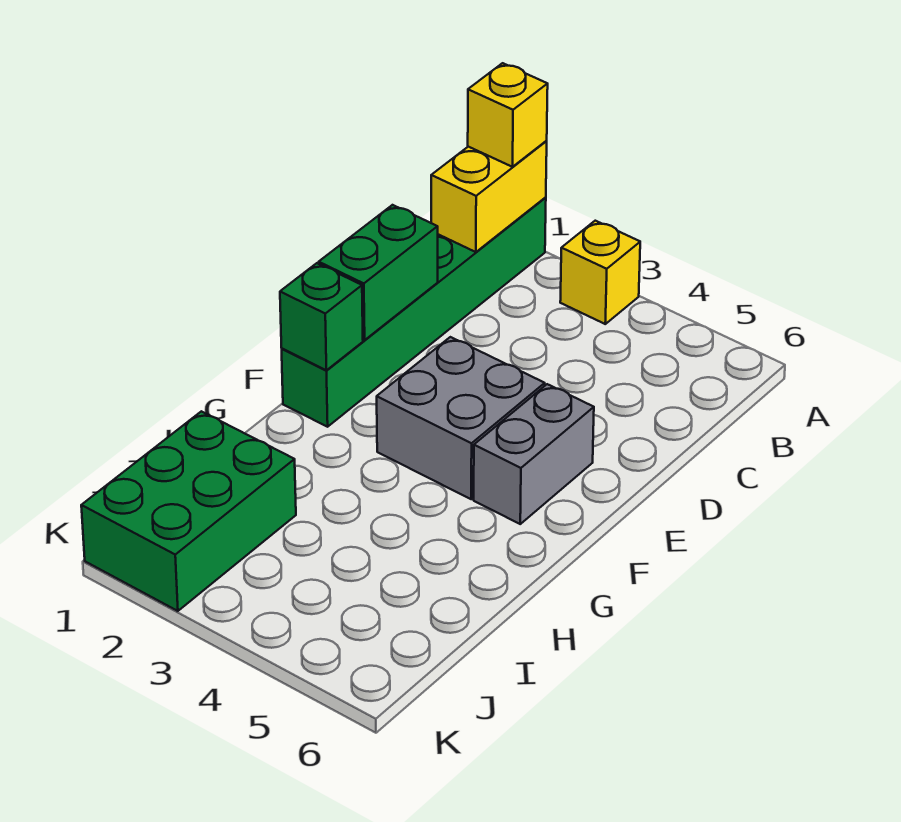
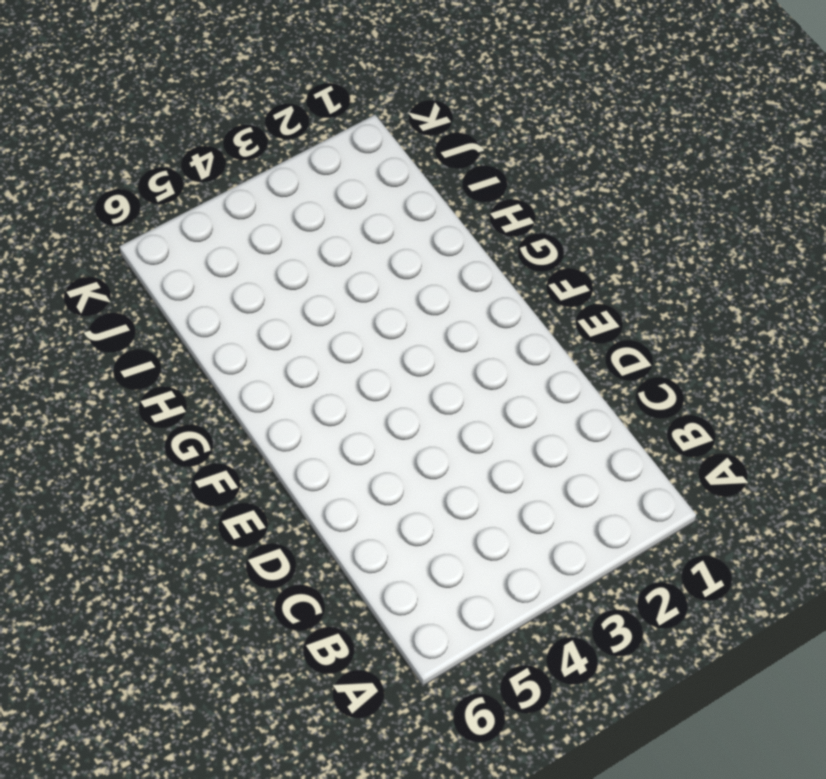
none -> green 1x6 brick [282,197,546,427]
none -> yellow 1x1 brick [560,221,640,324]

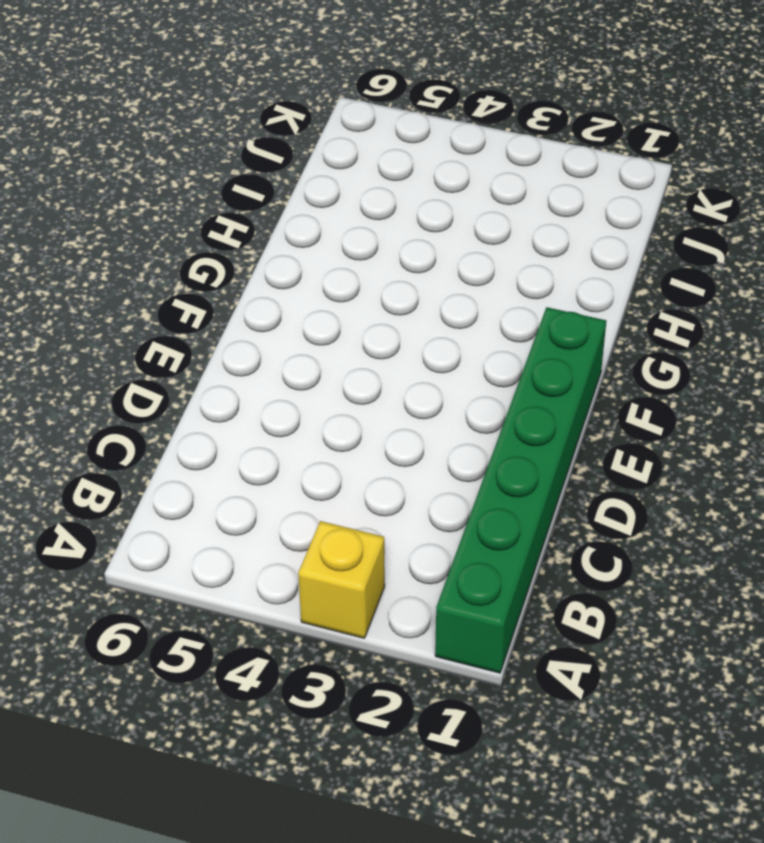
none -> grey 2x2 brick [377,337,545,499]
none -> grey 1x2 brick [474,384,594,524]

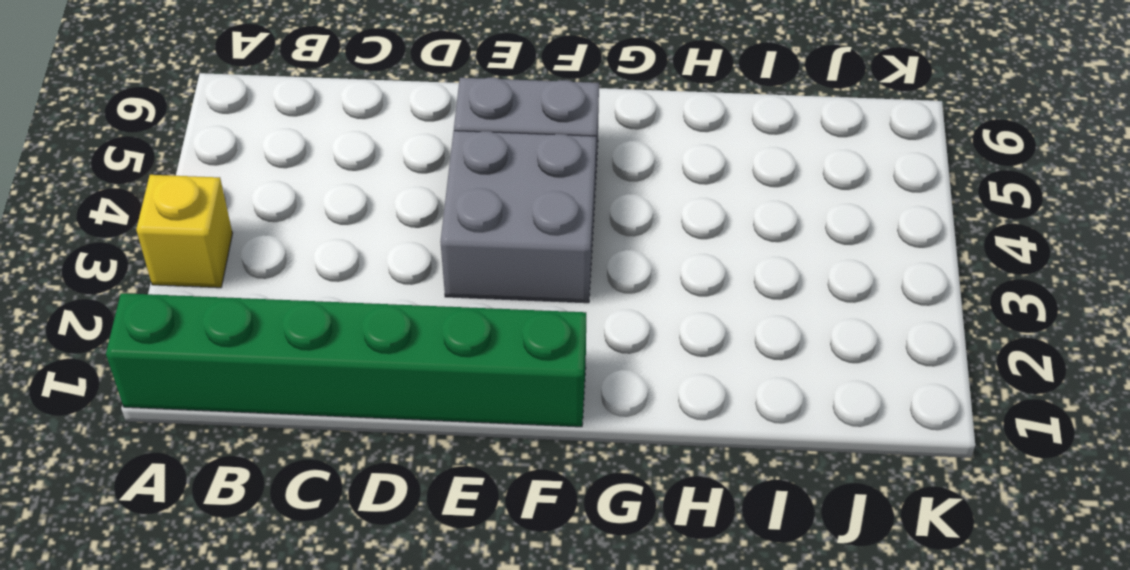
none -> green 2x3 brick [81,411,296,611]
none -> yellow 1x2 brick [431,141,547,252]

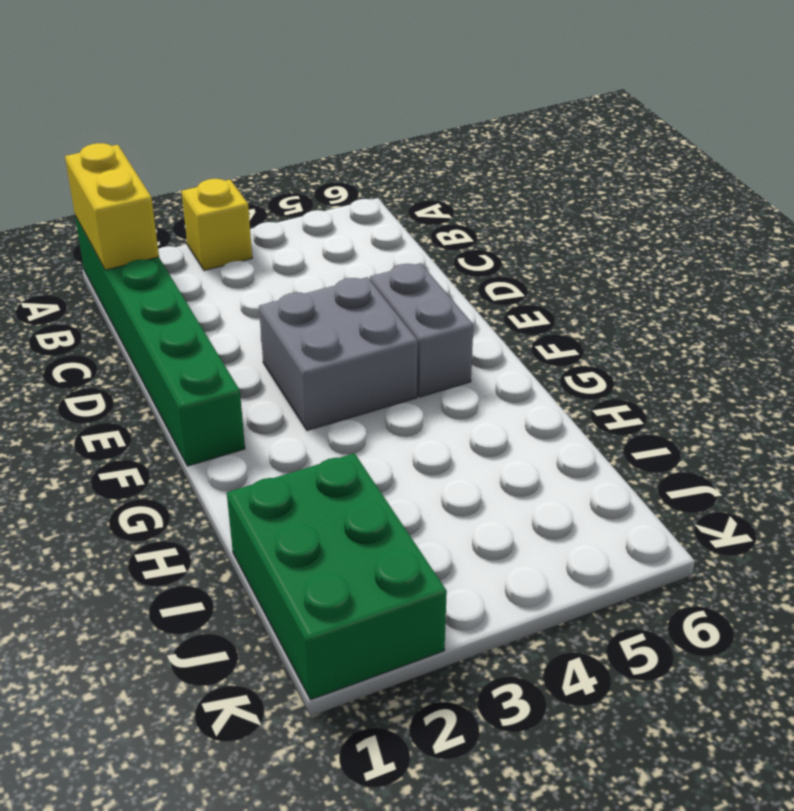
none -> green 1x2 brick [319,205,438,340]
none -> green 1x1 brick [280,263,363,370]

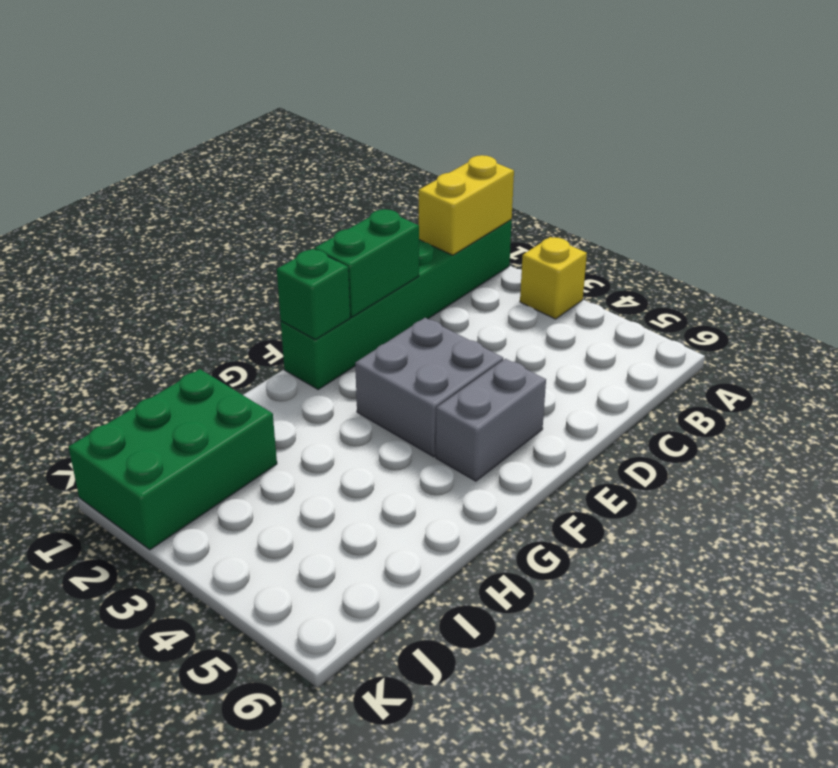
none -> yellow 1x1 brick [468,63,548,167]

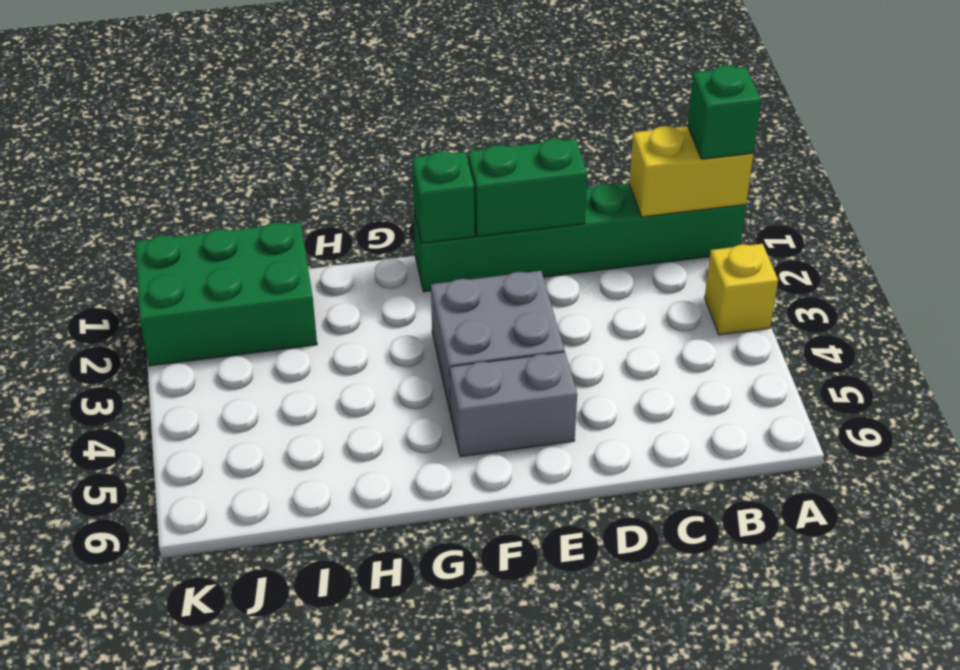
green 1x1 brick [688,65,761,159] -> yellow 1x1 brick [468,63,548,167]

